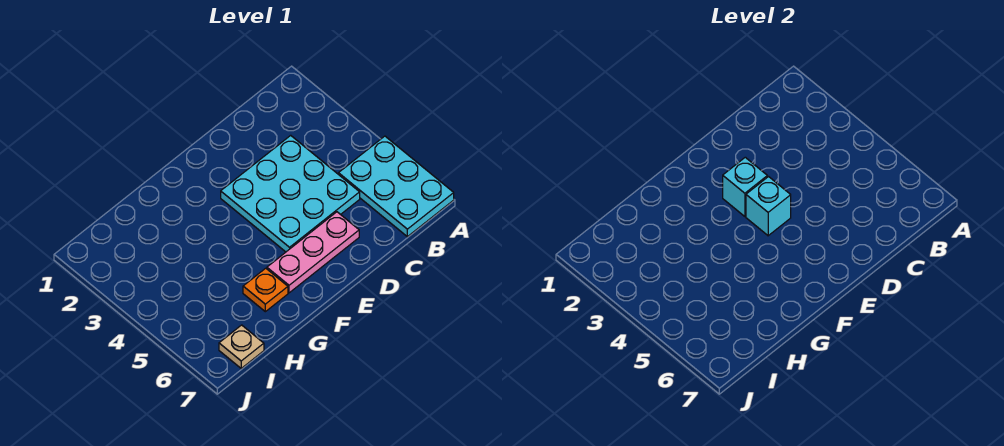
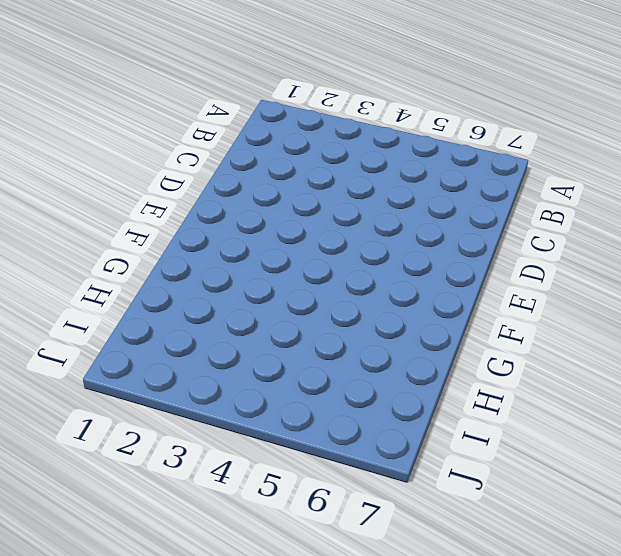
none -> cyan 2x3 plate [339,136,454,237]
none -> cyan 3x3 plate [221,135,360,252]

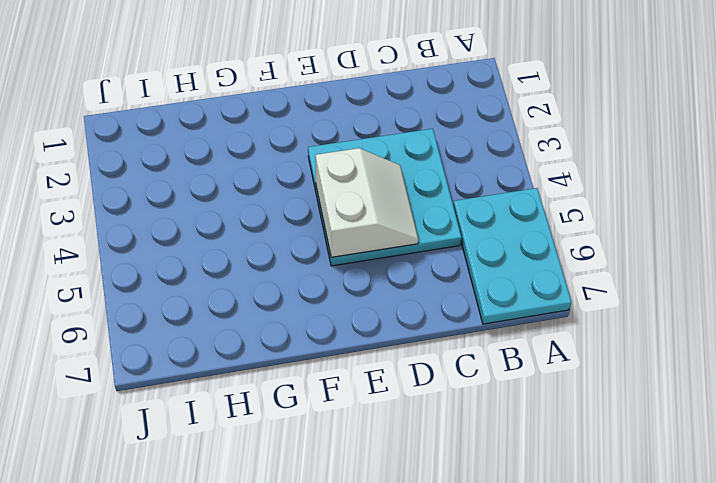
white 2x2 slope [316,148,418,257] -> cyan 1x1 brick [746,177,791,236]
none -> pink 1x3 plate [267,212,359,293]
none -> orange 1x1 plate [243,268,288,312]

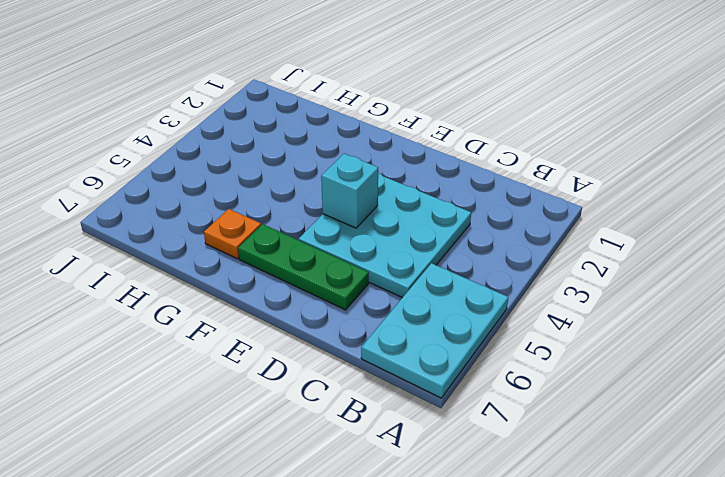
green 1x3 plate [238,224,369,310] -> pink 1x3 plate [267,212,359,293]
none -> tan 1x1 plate [219,325,264,368]
none -> cyan 1x1 brick [723,157,767,216]

